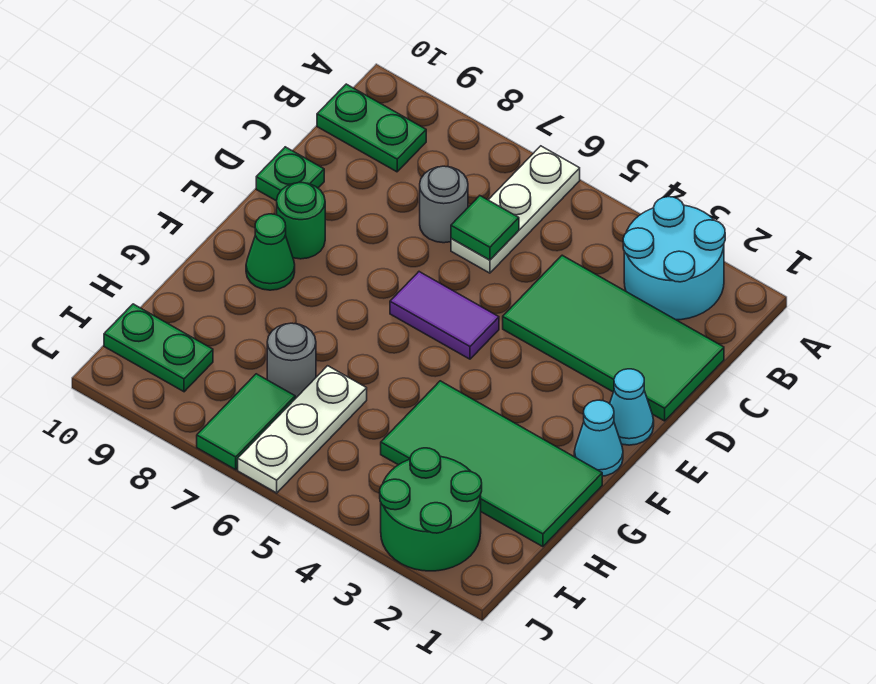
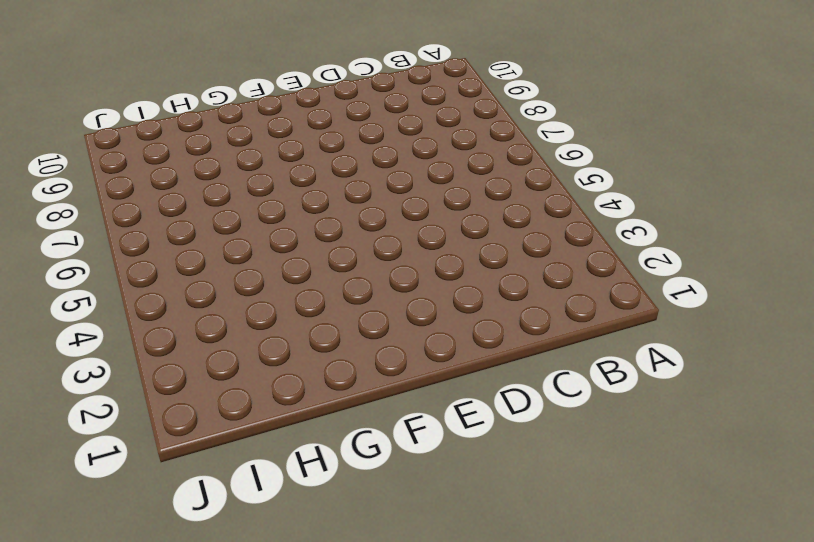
none -> cyan 2x2 round brick [623,197,725,320]
none -> white 1x3 plate [451,146,580,273]
none -> green 1x2 plate [317,84,426,172]

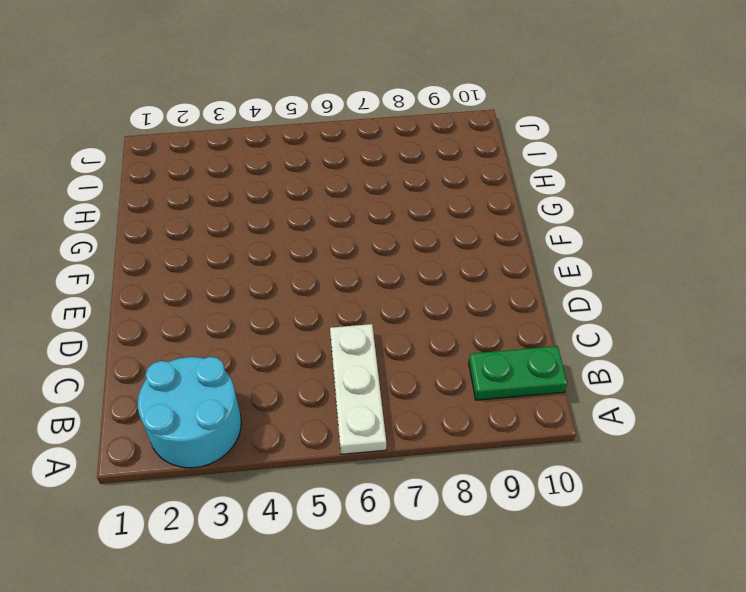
none -> green 2x4 tile [503,255,724,421]
none -> grey 1x1 round brick [420,166,468,243]
none -> green 1x1 plate [256,147,324,201]

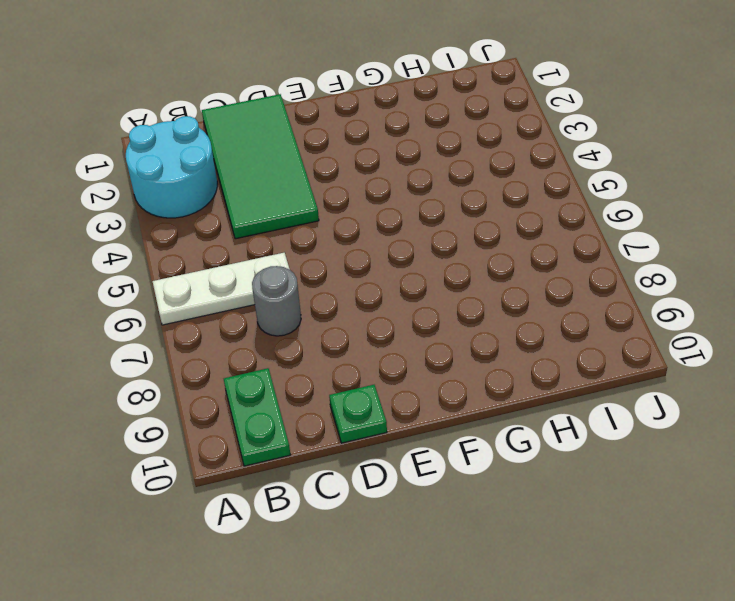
none -> cyan 1x1 cone [610,369,654,445]
none -> purple 1x2 tile [390,272,499,359]
none -> green 1x1 round brick [277,183,325,259]

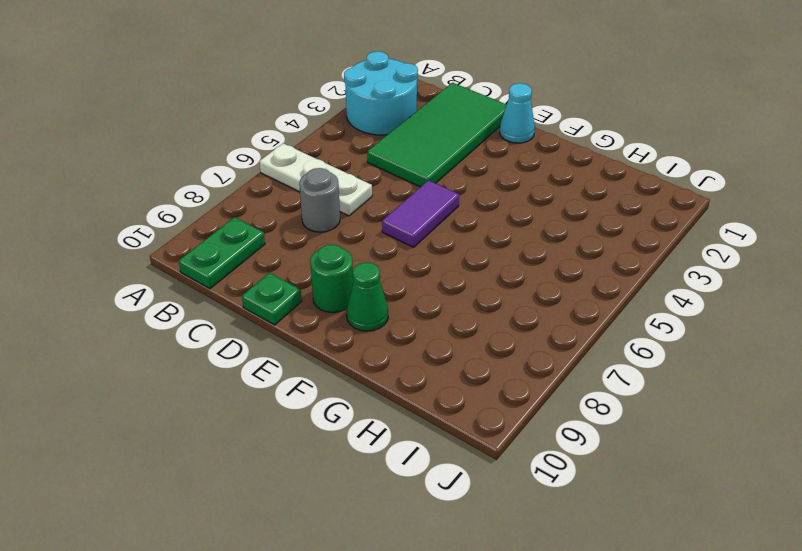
none -> cyan 1x1 cone [574,400,623,476]
none -> green 2x4 tile [381,381,602,547]
none -> white 1x3 plate [238,366,367,493]

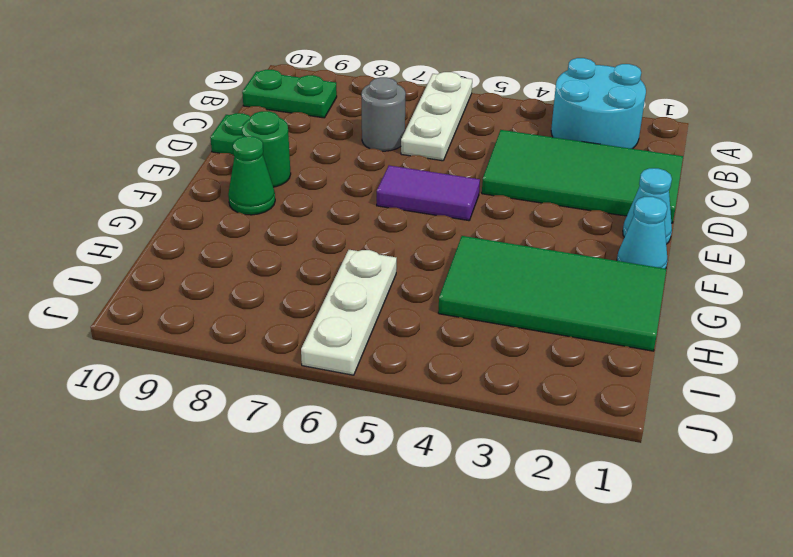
none -> grey 1x1 round brick [267,323,316,399]
none -> green 2x2 round brick [380,448,482,571]
none -> green 1x2 tile [197,374,295,470]

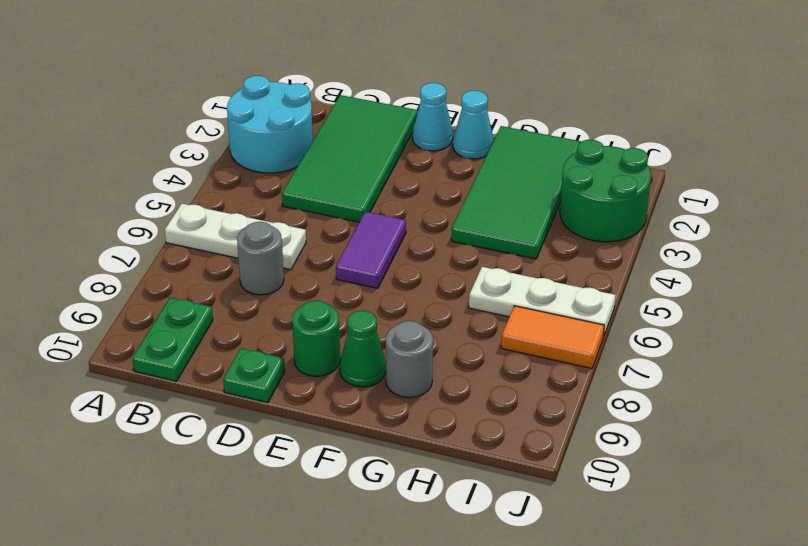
grey 1x1 round brick [386,321,433,398] -> grey 1x1 round brick moved to [267,323,316,399]
orange 1x2 tile [501,306,604,368] -> green 1x2 tile [197,374,295,470]
none -> green 1x2 plate [104,304,213,392]
none -> green 1x1 tile [451,196,519,260]

